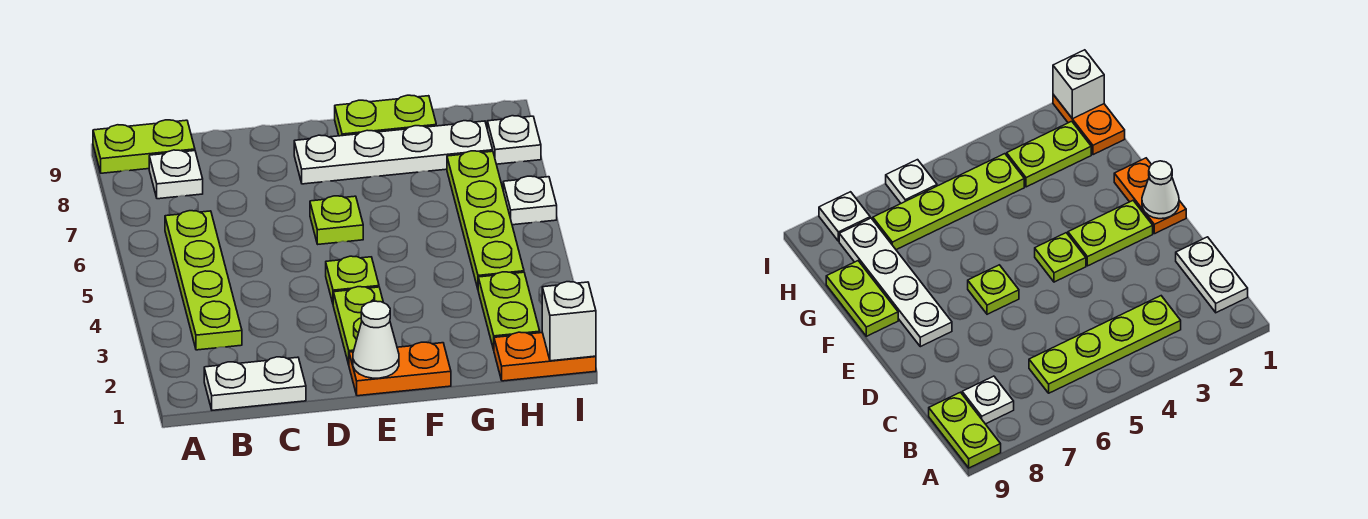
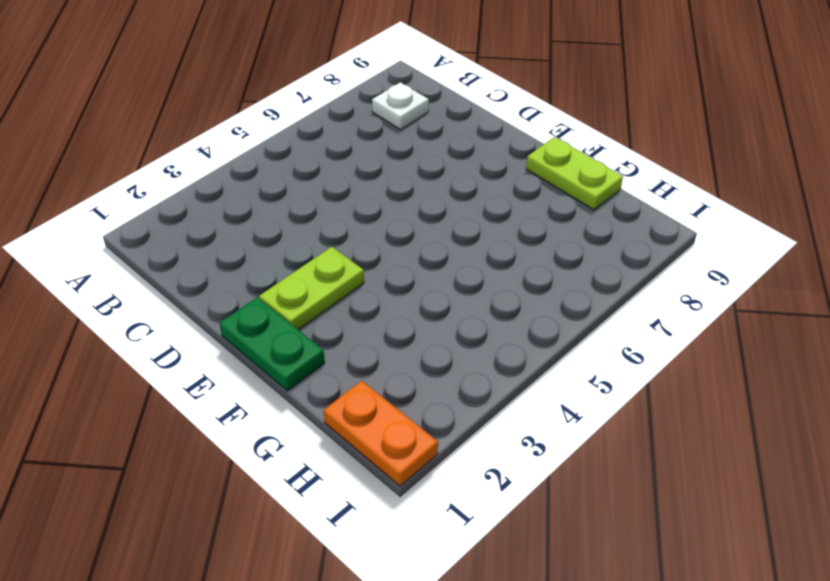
green 1x2 plate [220,297,325,391] -> orange 1x2 plate [349,342,451,396]
none -> lime 1x2 plate [93,120,195,173]
none -> white 1x2 plate [204,357,306,410]
none -> lime 1x4 plate [165,211,242,350]

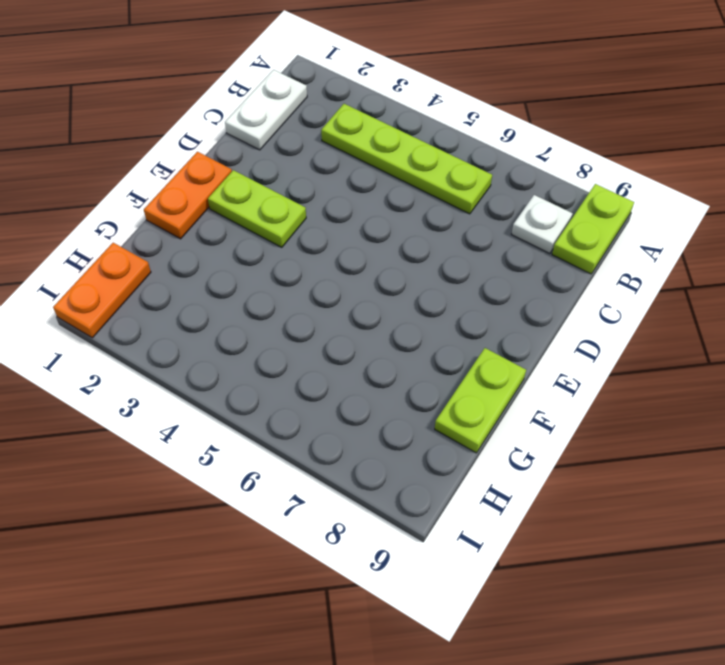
none -> lime 1x1 plate [326,256,379,303]
none -> lime 1x1 plate [310,196,363,244]
none -> white 1x4 plate [294,121,493,184]

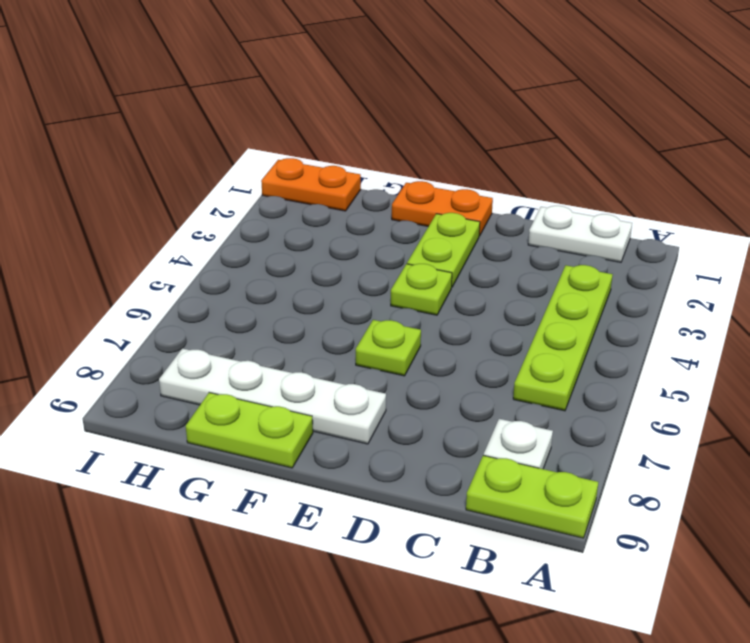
none -> lime 1x2 plate [478,272,540,350]
none -> lime 1x4 plate [447,151,524,288]
none -> white 1x1 plate [503,176,557,225]

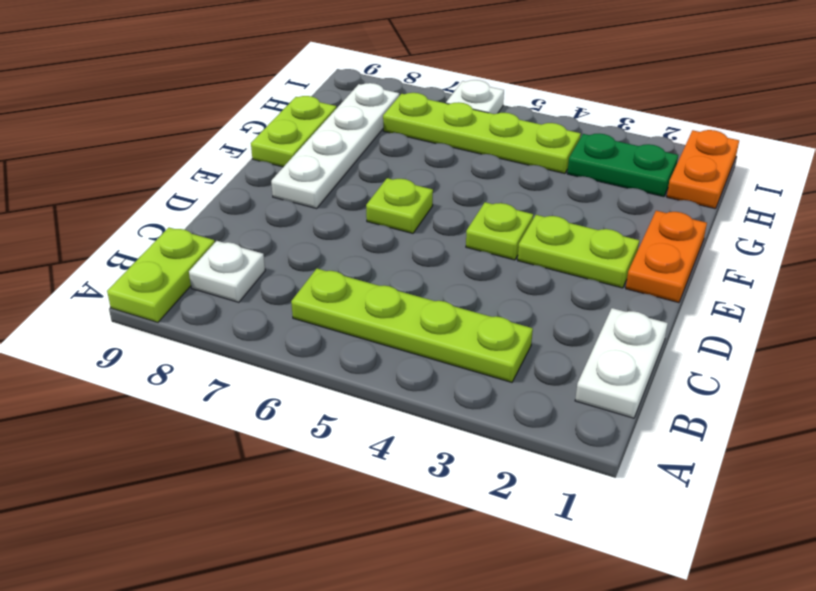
green 1x2 plate [567,133,678,197] -> lime 1x2 plate [478,272,540,350]
none -> white 1x1 plate [487,116,541,164]
none -> white 1x1 cone [353,301,399,378]
none -> white 1x1 brick [542,282,596,361]

